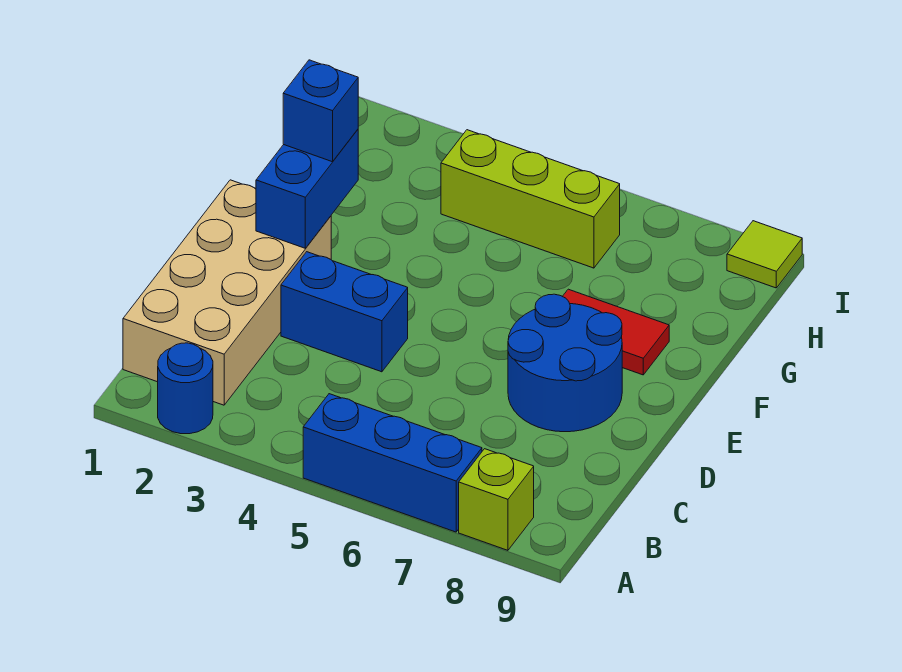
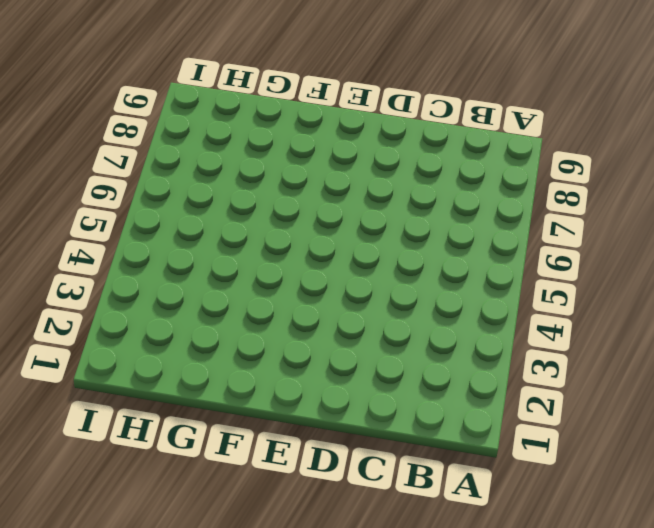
none -> blue 1x1 round brick [158,343,213,434]
none -> blue 1x3 brick [303,394,482,532]

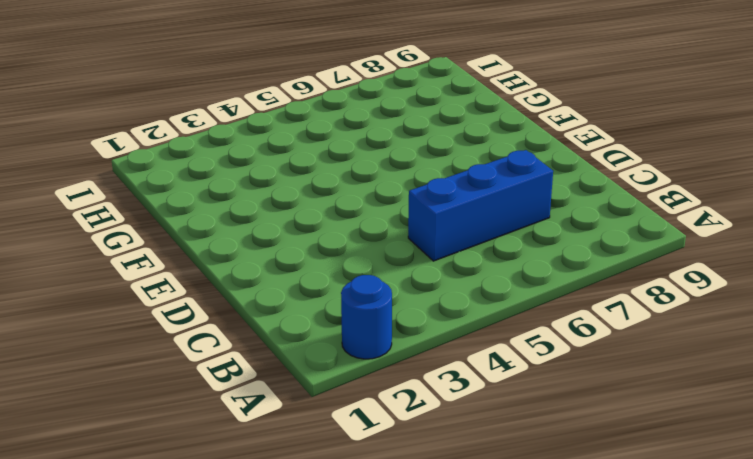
blue 1x3 brick [408,150,553,261] -> blue 1x3 brick moved to [303,394,482,532]
none -> lime 1x1 brick [459,449,534,550]
none -> tan 2x4 brick [123,180,331,405]

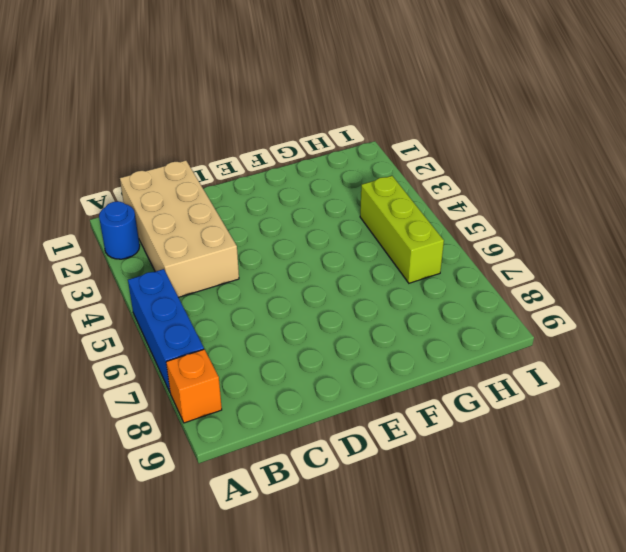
orange 1x1 brick [166,349,222,423] -> lime 1x1 brick [459,449,534,550]
tan 2x4 brick [120,160,239,297] -> tan 2x4 brick turned to [123,180,331,405]
none -> blue 1x2 brick [281,252,408,372]
none -> blue 2x2 round brick [508,294,622,432]

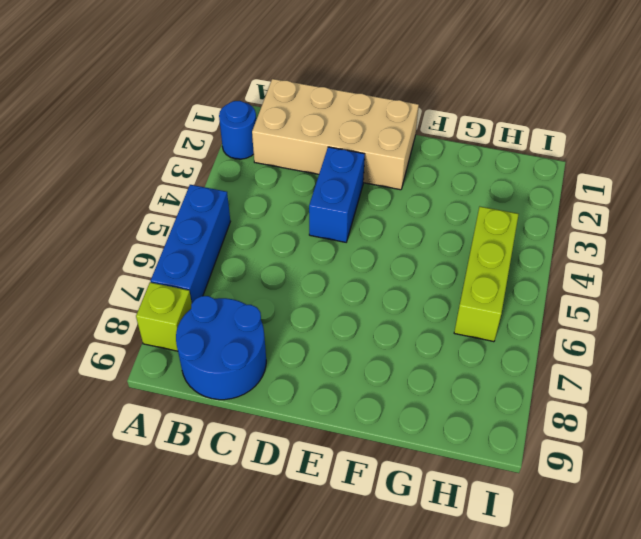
blue 2x2 round brick [176,296,266,400] -> blue 2x2 round brick moved to [508,294,622,432]
none -> red 1x2 tile [563,289,669,375]
none -> lime 1x1 tile [727,221,802,288]

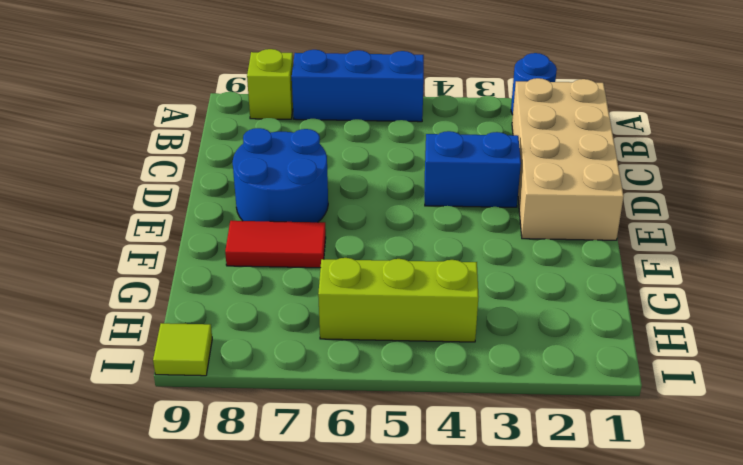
none -> blue 1x2 brick [256,129,358,248]
none -> blue 1x1 brick [283,60,358,162]

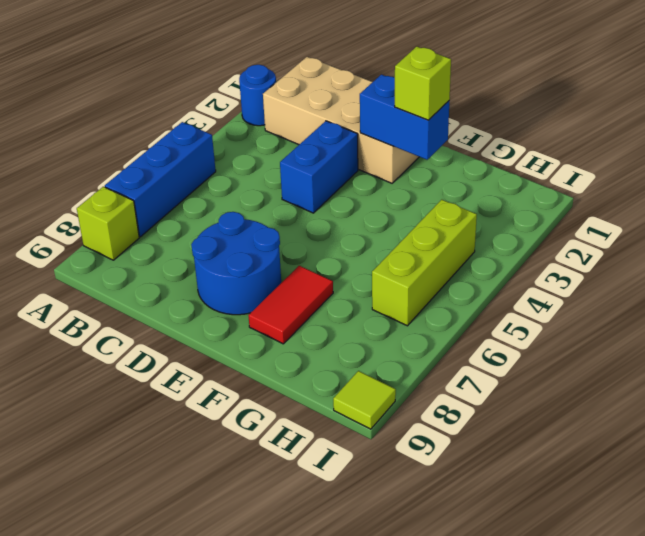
lime 1x1 brick [395,47,451,120] -> blue 1x1 brick [283,60,358,162]

